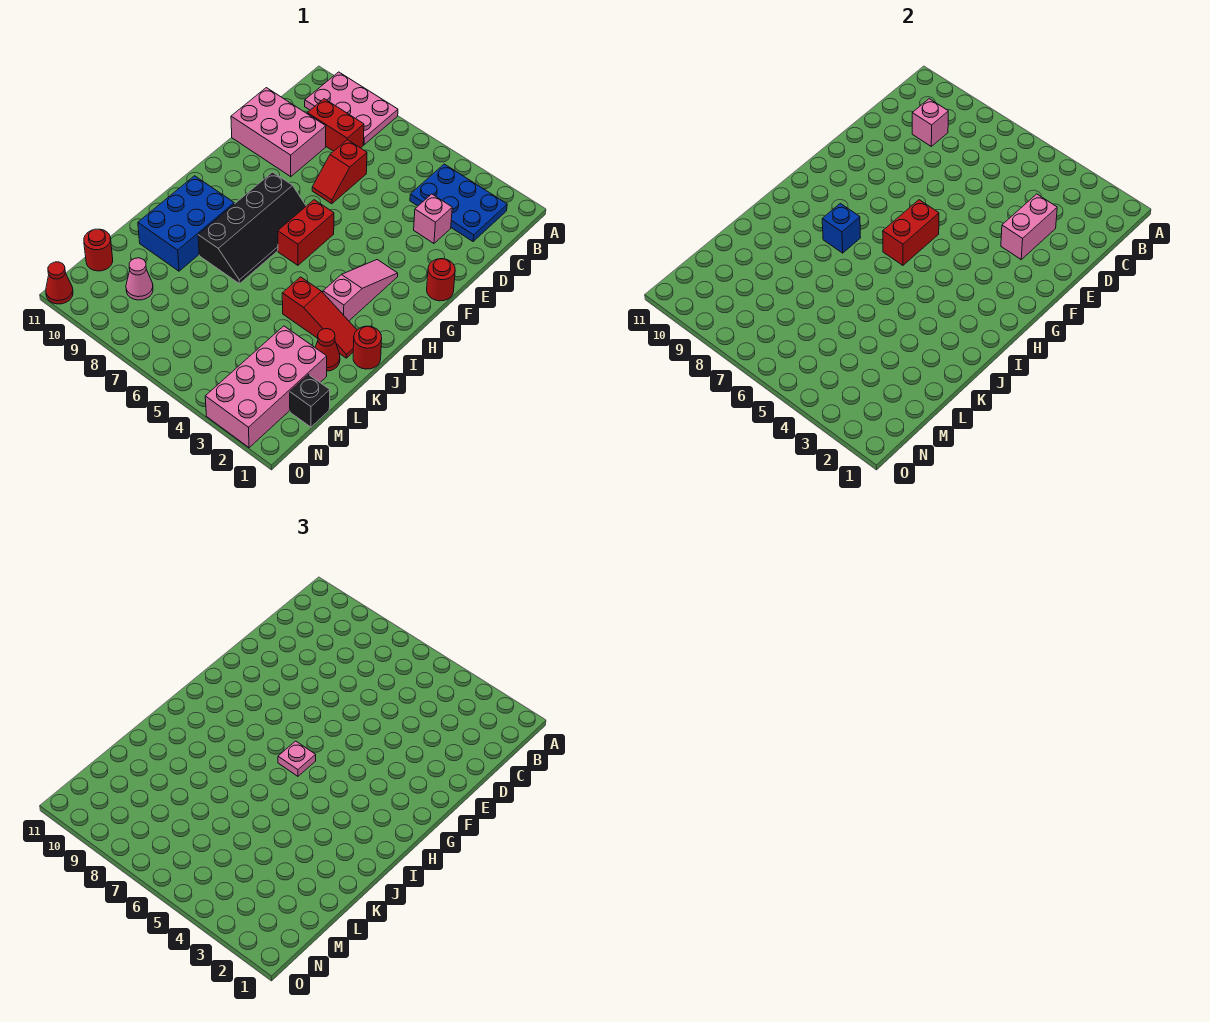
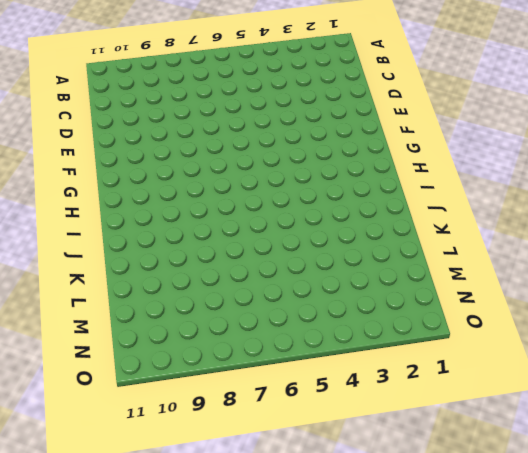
none -> pink 2x3 plate [305,72,398,145]
none -> blue 2x3 plate [410,164,507,242]
none -> red 1x2 brick [307,99,364,151]

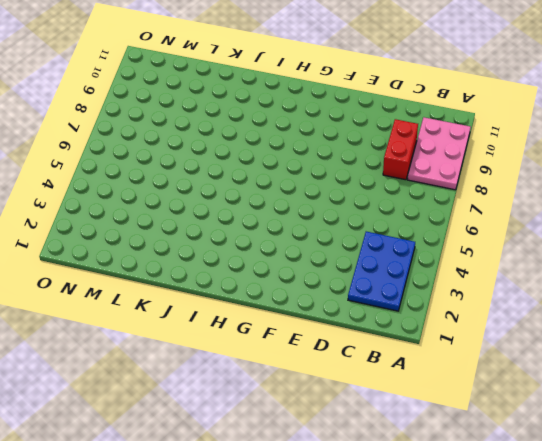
none -> pink 1x1 brick [414,194,452,243]
none -> red 1x2 slope [312,140,367,204]
none -> pink 2x3 brick [231,88,326,177]

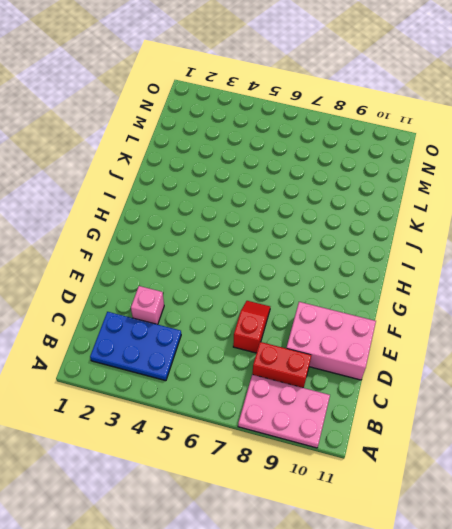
none -> red 1x1 round brick [427,259,455,301]
none -> pink 1x3 slope [323,260,398,321]
none -> red 1x2 brick [278,200,334,265]

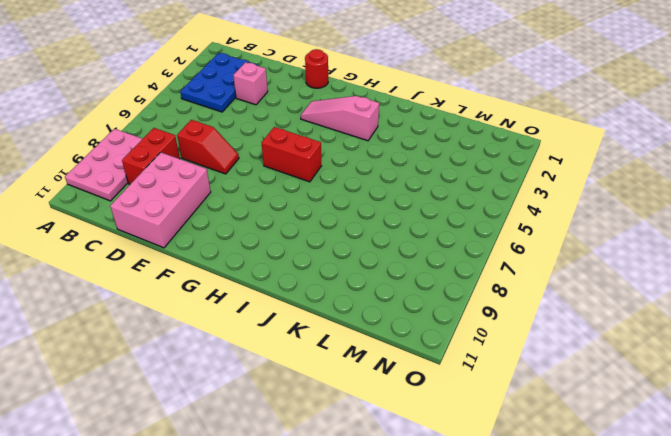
none -> black 2x4 slope [198,172,306,284]
none -> blue 2x3 brick [138,176,234,271]
none -> red 1x1 round brick [353,326,382,369]

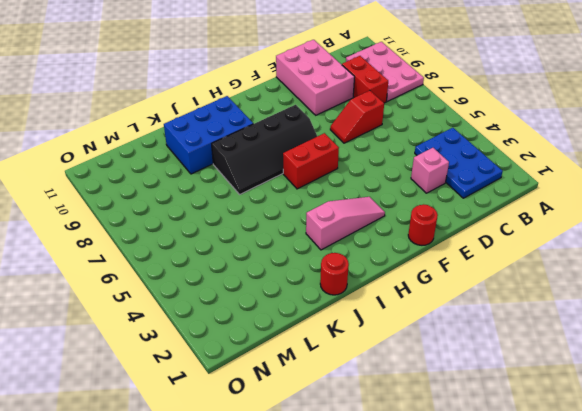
none -> red 1x3 slope [282,277,357,358]
none -> red 1x1 cone [315,329,340,371]
none -> pink 2x4 brick [205,326,327,448]

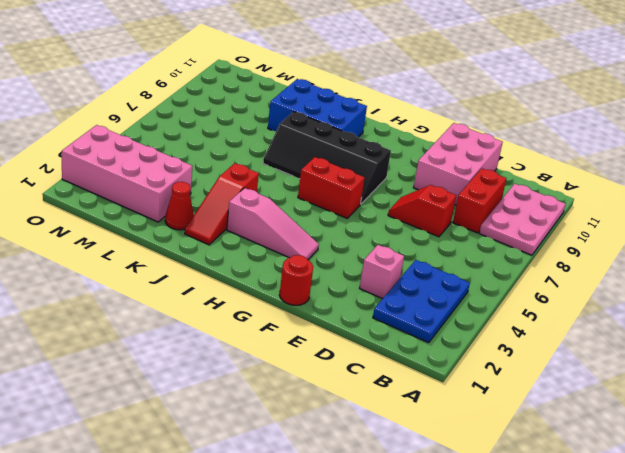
none -> red 1x1 round brick [353,326,382,369]
none -> black 1x1 brick [290,375,330,427]
none -> pink 1x1 cone [126,258,153,300]

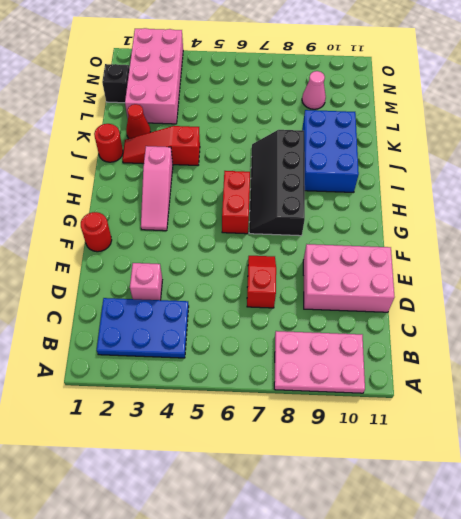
none -> red 1x2 brick [307,99,364,151]
none -> red 1x1 round brick [84,229,113,271]
none -> red 1x1 cone [46,262,73,304]

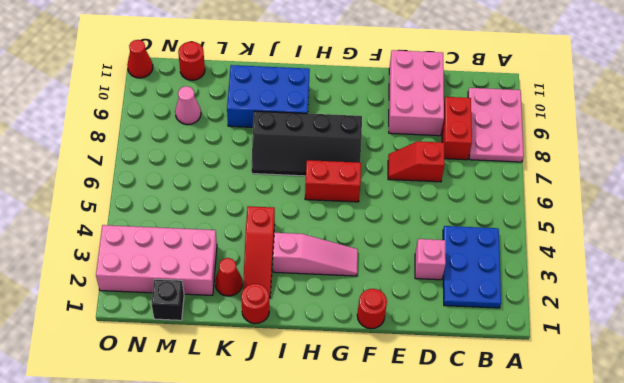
none -> pink 1x1 brick [912,99,948,146]
none -> pink 1x2 brick [1001,194,1057,259]
none -> red 1x2 brick [883,200,939,265]

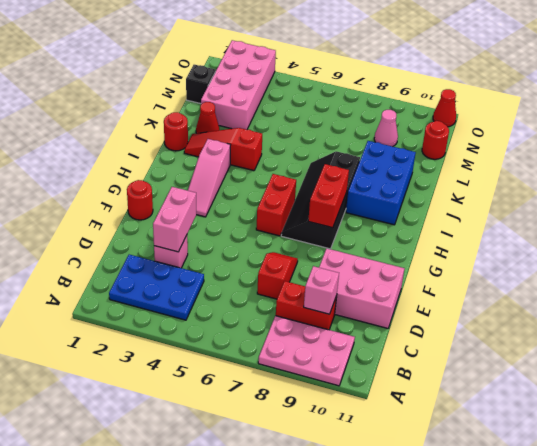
red 1x2 brick [308,164,349,228] -> red 1x2 brick moved to [883,200,939,265]
none -> blue 1x1 brick [822,203,861,253]
none -> pink 1x1 plate [278,741,316,776]

